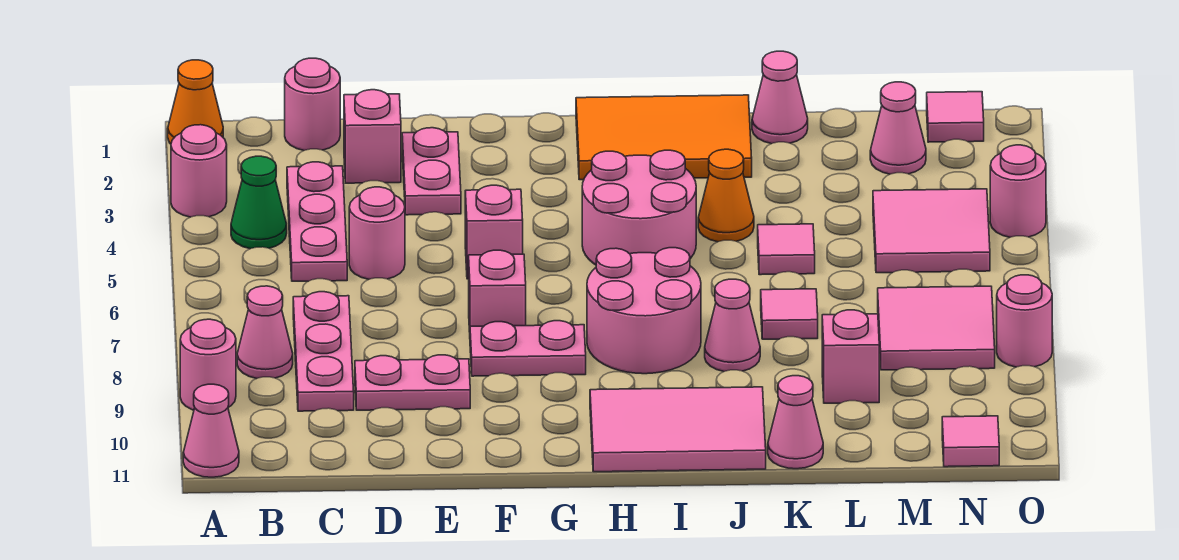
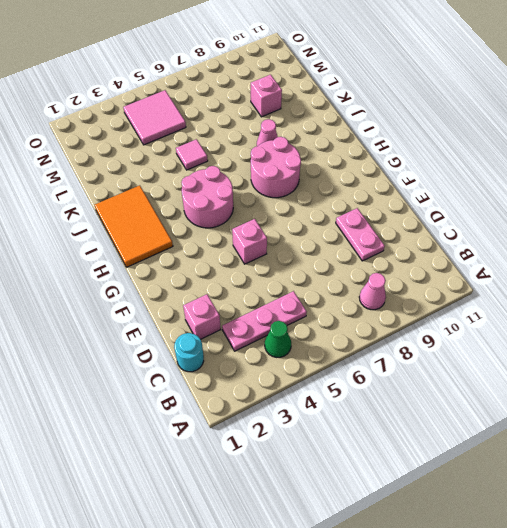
cyan 1x1 round brick [174,333,204,372] -> pink 1x1 round brick [285,58,340,150]
none -> orange 1x1 cone [168,60,223,144]
none -> pink 1x1 round brick [171,125,227,217]
none -> pink 1x1 round brick [180,319,236,410]
none -> pink 1x1 cone [183,384,239,477]

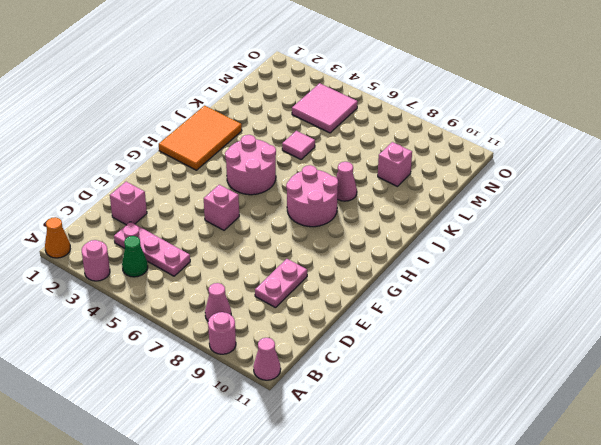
none -> pink 1x1 round brick [285,58,340,150]
none -> pink 1x3 plate [293,292,354,411]
none -> pink 1x1 round brick [349,187,405,279]
none -> pink 1x2 plate [402,128,461,215]

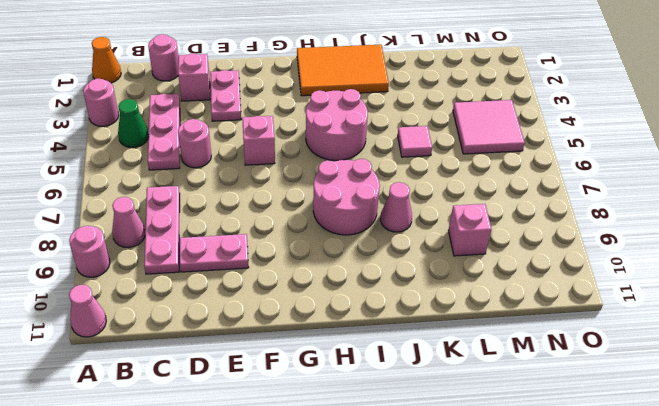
none -> pink 1x1 brick [469,250,526,332]
none -> pink 1x2 plate [470,321,586,376]
none -> pink 2x3 tile [590,387,766,472]
none -> orange 1x1 cone [698,149,754,242]

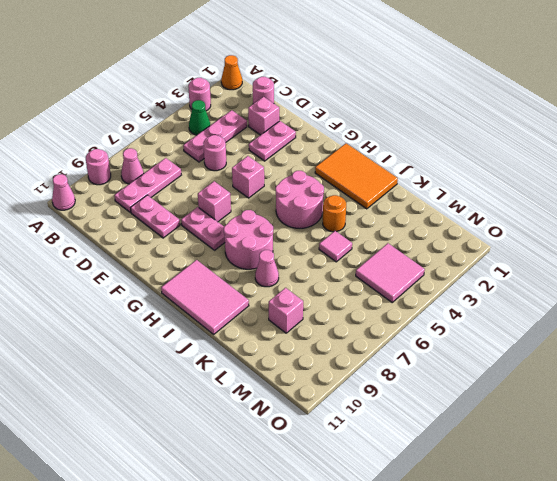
orange 1x1 round brick [323,195,346,232] -> orange 1x1 cone [698,149,754,242]
none -> pink 1x1 cone [752,51,808,144]
none -> pink 1x1 tile [761,289,818,339]
none -> pink 1x1 cone [768,376,823,469]
none -> pink 1x1 cone [870,82,926,174]

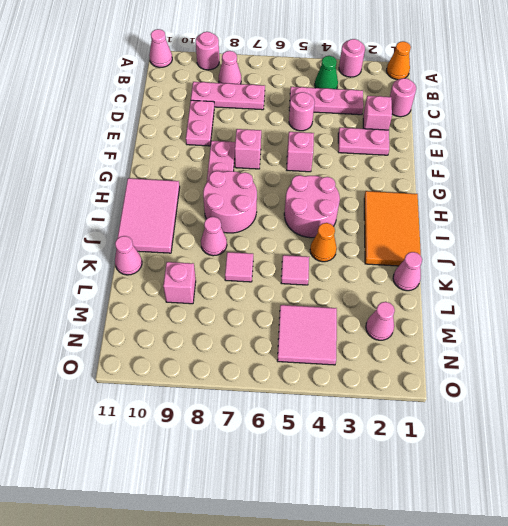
none -> pink 2x2 tile [878,286,995,370]
none -> pink 1x1 tile [927,92,984,142]
none -> pink 1x1 tile [942,416,999,467]
none -> pink 1x1 round brick [990,145,1046,237]

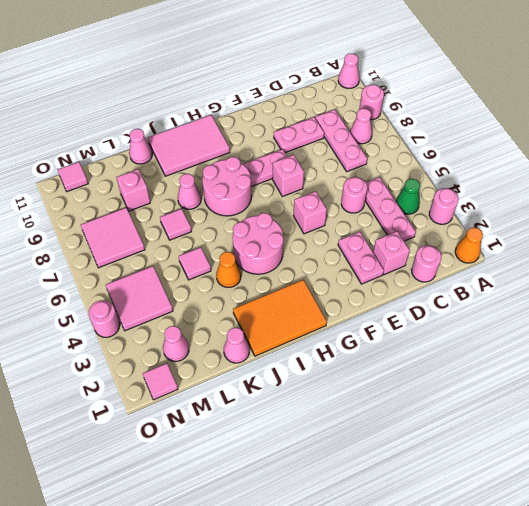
none -> pink 1x1 round brick [997,275,1052,367]

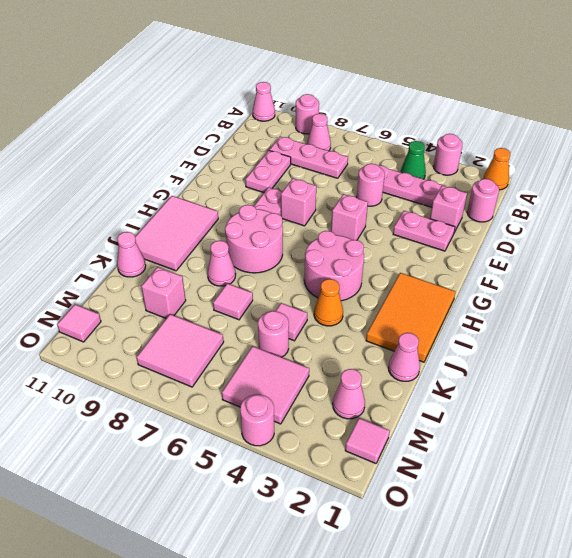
pink 1x1 round brick [258,311,289,357] -> pink 1x1 round brick moved to [997,275,1052,367]

